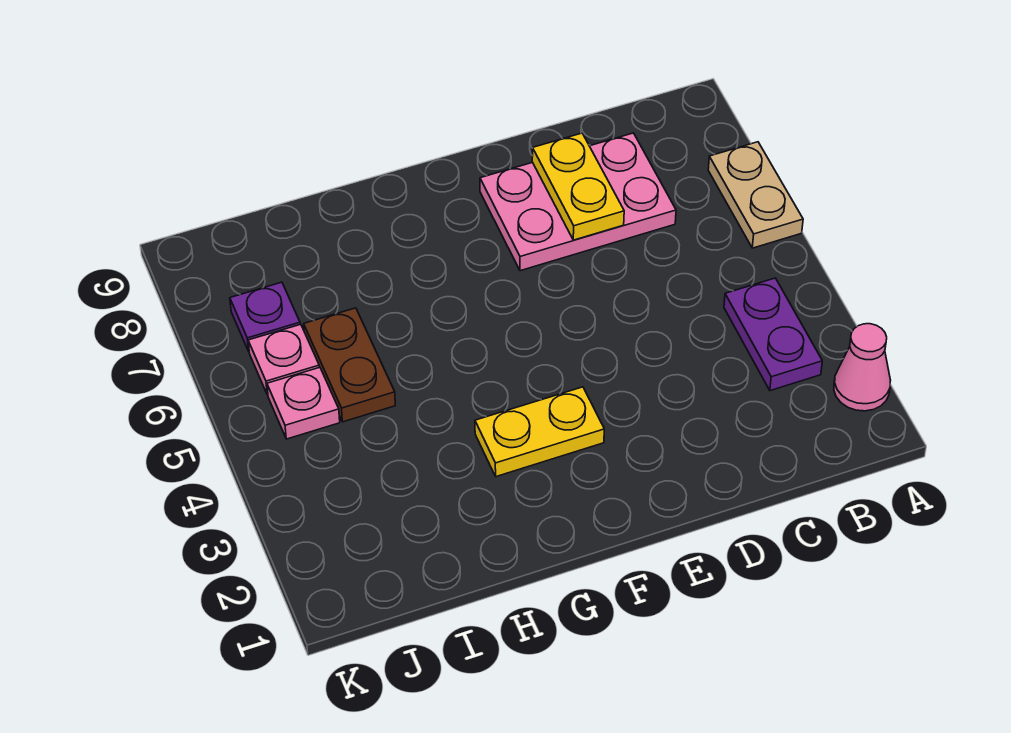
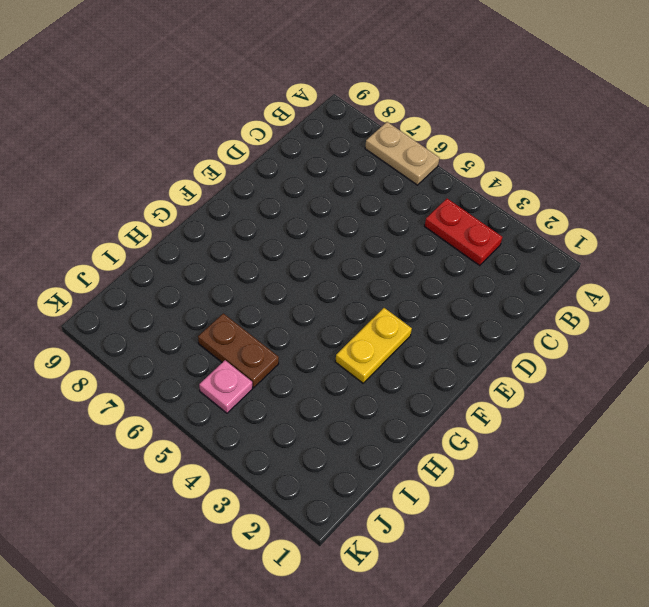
red 1x2 plate [424,198,503,266] -> purple 1x2 plate [724,278,822,391]
none -> pink 1x1 cone [834,324,891,411]
none -> pink 2x3 plate [480,133,676,271]

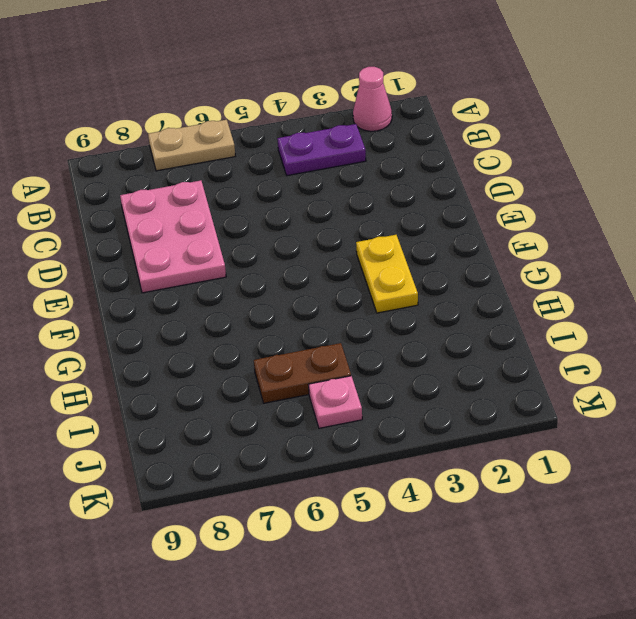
none -> pink 1x1 plate [248,324,319,395]
none -> purple 1x1 plate [230,282,300,351]

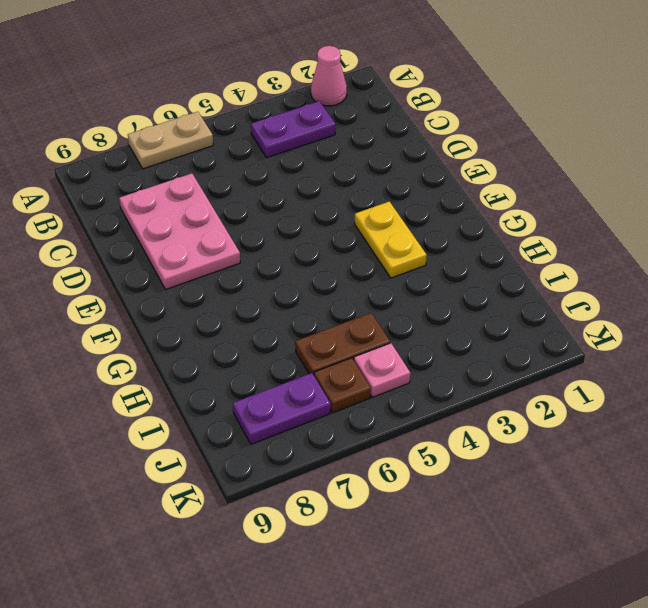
brown 1x1 plate [314,358,371,413] -> pink 1x1 plate [248,324,319,395]
purple 1x2 plate [233,373,331,444] -> purple 1x1 plate [230,282,300,351]
none -> yellow 1x2 plate [532,133,624,240]

